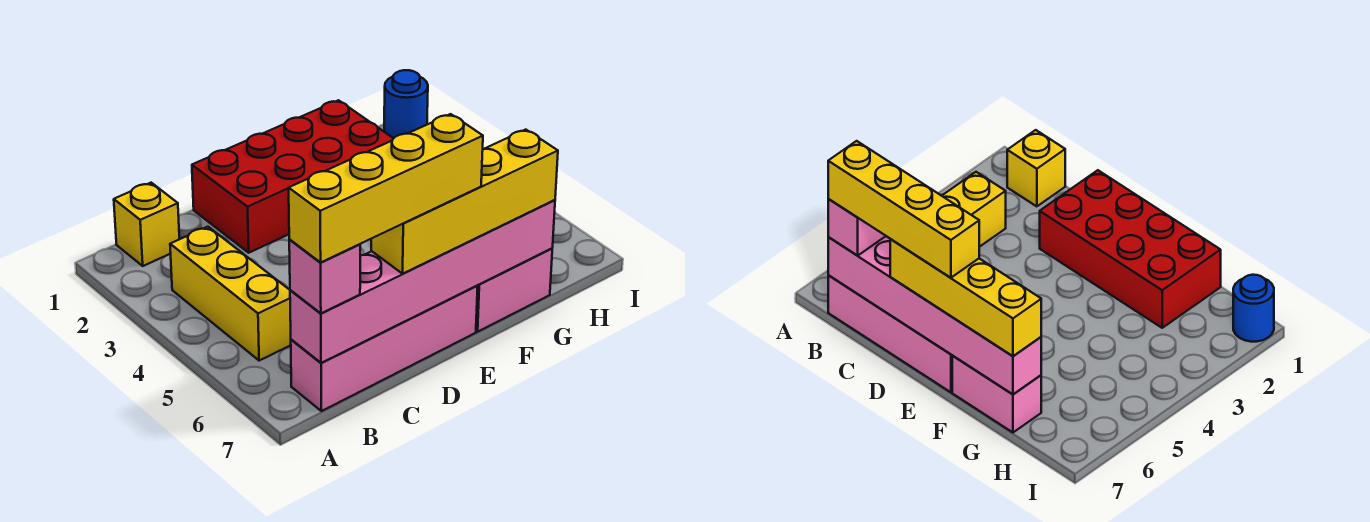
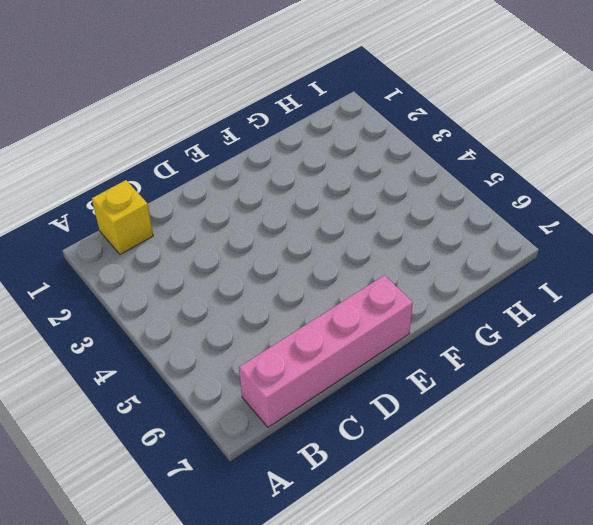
none -> yellow 1x3 brick [170,227,291,361]
none -> red 2x4 brick [192,100,394,253]

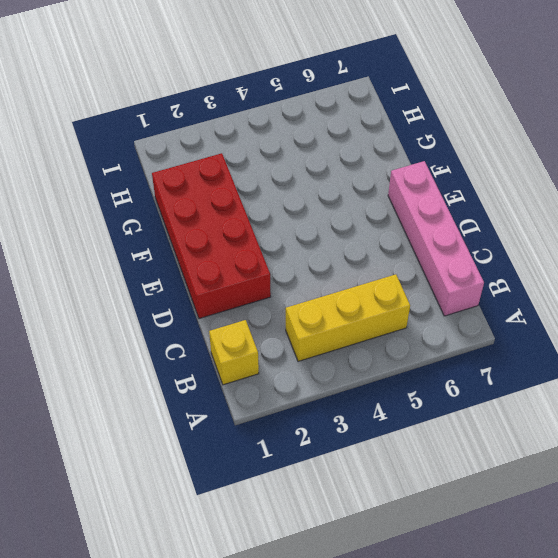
none -> pink 1x2 brick [476,248,552,332]
none -> blue 1x1 round brick [384,70,428,138]

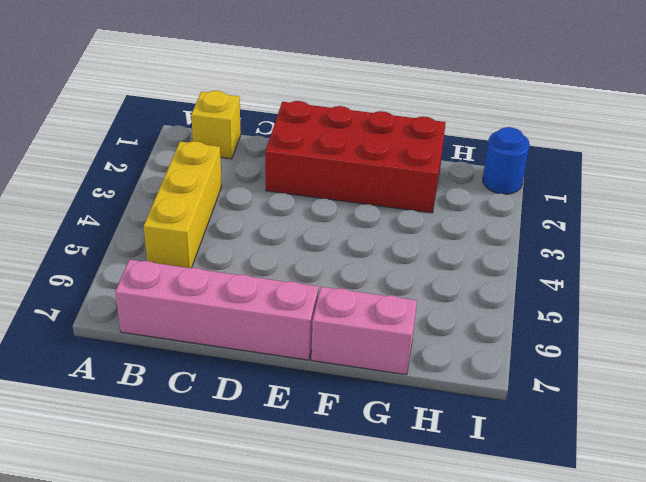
none -> pink 1x6 brick [290,200,555,363]
none -> pink 1x1 brick [289,240,360,313]

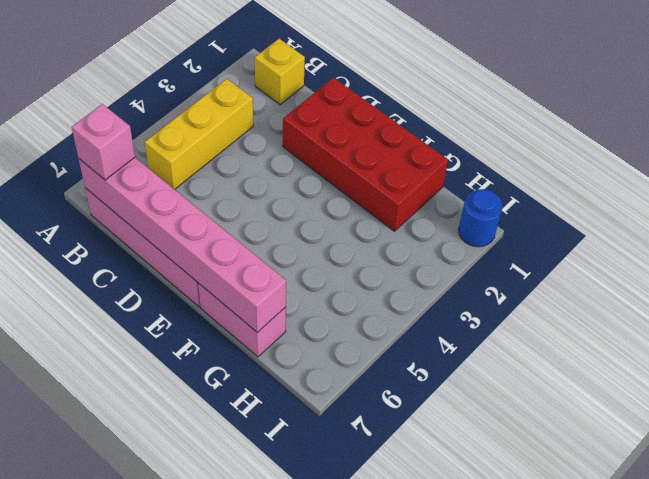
none -> yellow 1x4 brick [371,130,558,274]
none -> yellow 1x4 brick [289,114,483,262]

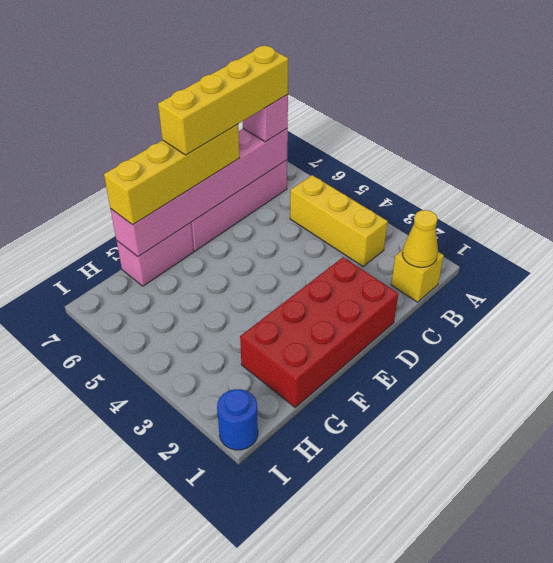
yellow 1x1 cone [402,210,438,267] -> none

